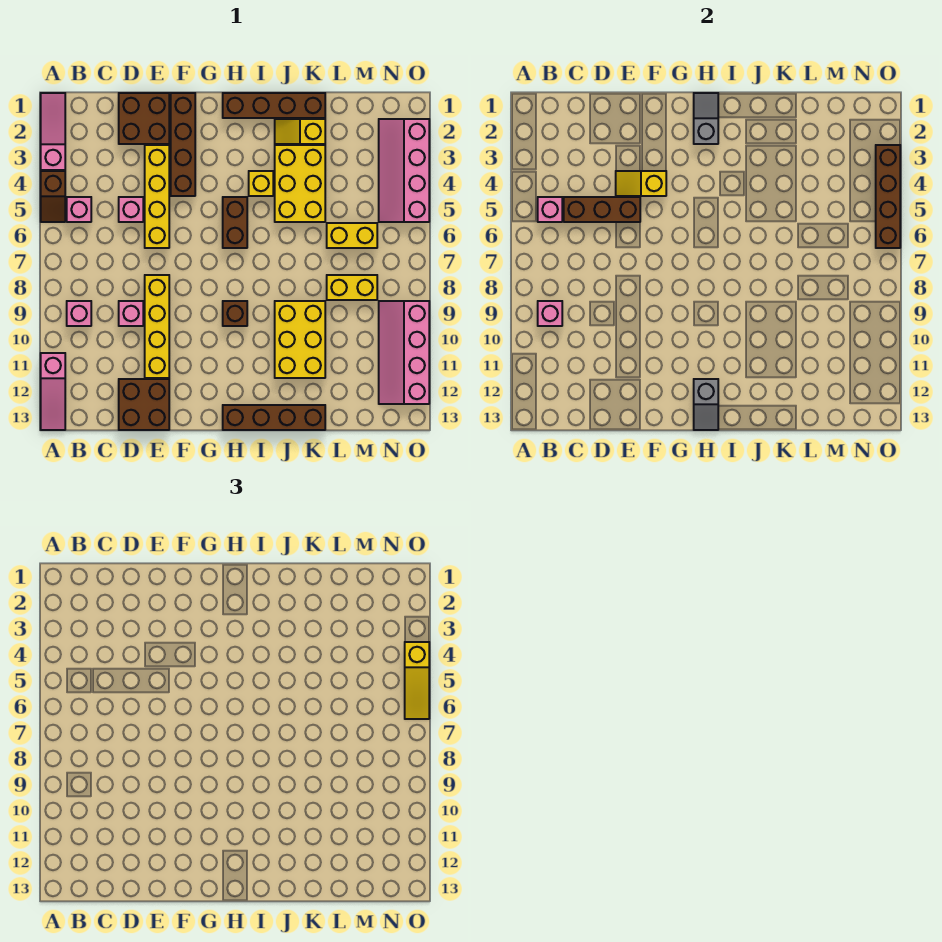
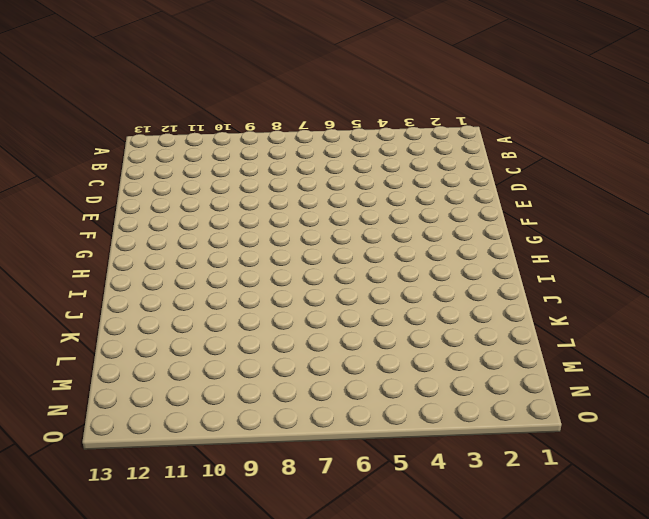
none -> pink 1x3 slope [41,93,65,170]
none -> brown 1x2 slope [41,171,65,222]
none -> pink 1x3 slope [41,353,65,430]
none -> pink 1x1 brick [67,197,91,222]

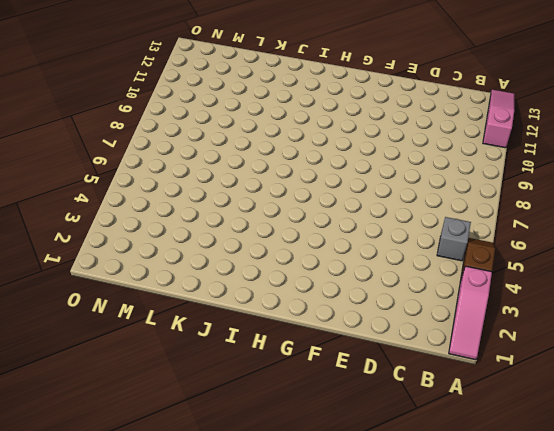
grey 1x1 brick [437,217,471,261] -> pink 1x1 brick [67,197,91,222]
none -> pink 1x1 brick [67,301,91,326]
none -> brown 2x2 brick [119,93,169,144]
none -> pink 1x1 brick [119,197,143,222]
none -> pink 1x1 brick [119,301,143,326]

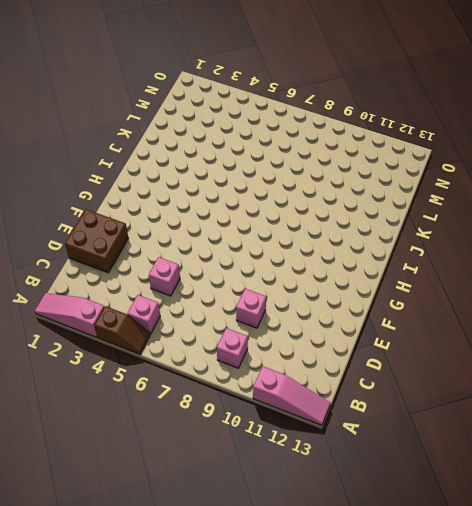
none -> brown 2x2 brick [119,379,169,430]
none -> yellow 1x4 brick [145,145,169,248]
none -> yellow 1x4 brick [145,275,169,378]
none -> brown 1x4 brick [171,93,195,196]

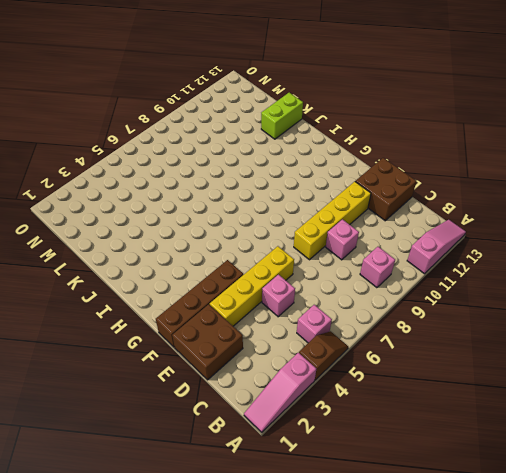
lime 1x2 brick [261,93,303,139] -> brown 1x4 brick [223,405,325,430]
none -> brown 1x4 brick [223,93,325,118]
none -> brown 1x2 brick [223,197,247,248]
none -> brown 1x1 brick [223,301,247,326]
none -> yellow 1x1 brick [249,171,273,196]

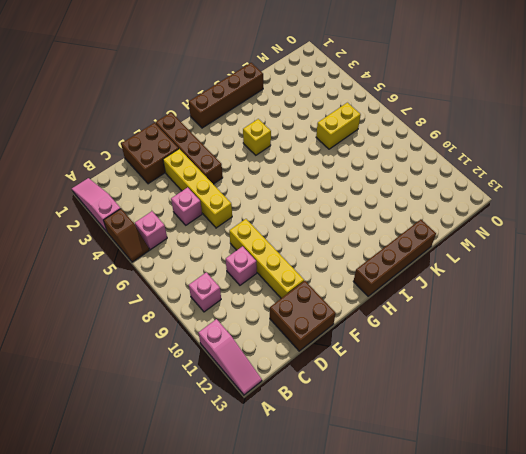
none -> brown 1x2 brick [223,197,247,248]
none -> brown 1x1 brick [223,301,247,326]
none -> yellow 1x2 slope [275,119,325,144]
none -> yellow 2x3 brick [275,145,325,222]

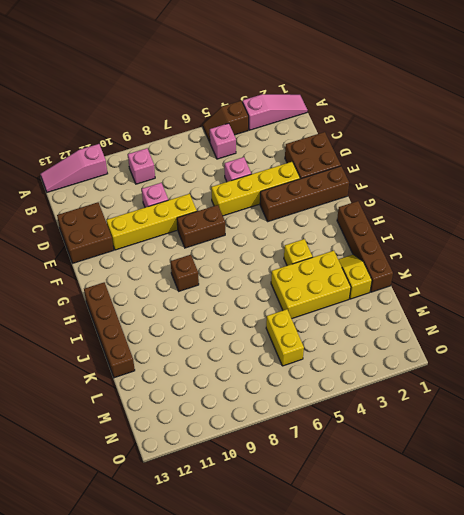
brown 1x2 brick [177,205,225,248] -> brown 1x2 brick moved to [223,197,247,248]
none -> yellow 2x3 brick [275,301,325,378]
none -> yellow 1x2 brick [327,275,377,300]
none -> pink 2x4 slope [379,119,429,222]
none -> pink 2x4 slope [379,301,429,404]

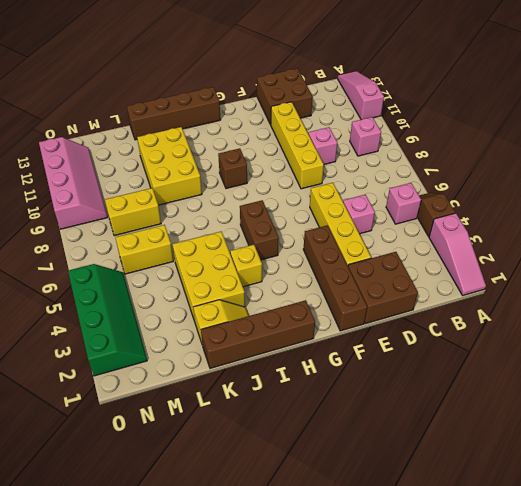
green 2x4 slope [68,264,147,376] -> pink 2x4 slope [379,119,429,222]
none -> pink 1x1 brick [538,197,562,222]
none -> pink 1x1 brick [538,301,562,326]
none -> brown 1x3 brick [564,197,640,222]
none -> yellow 1x2 slope [616,171,666,196]

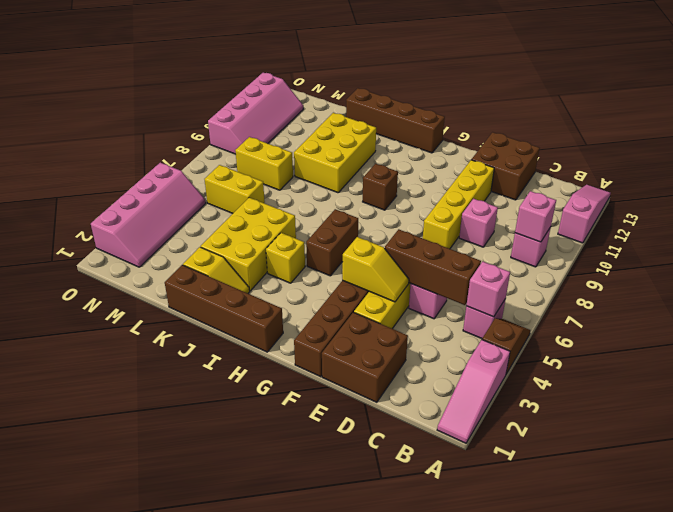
none -> grey 1x2 slope [694,93,718,144]
none -> grey 1x2 slope [694,379,718,430]
none -> brown 1x4 brick [876,145,900,248]
none -> yellow 1x3 slope [405,642,429,719]

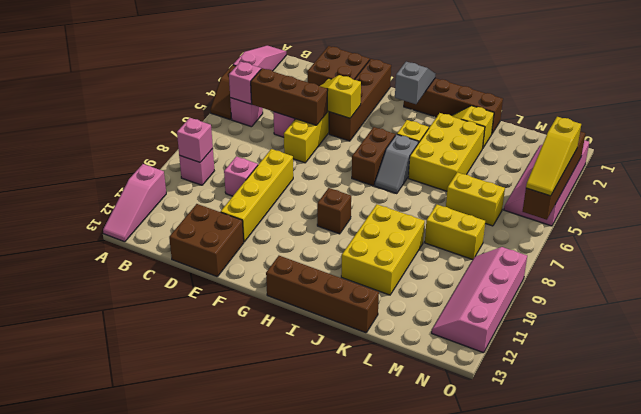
grey 1x2 slope [375,134,418,194] -> grey 1x2 slope moved to [694,379,718,430]

